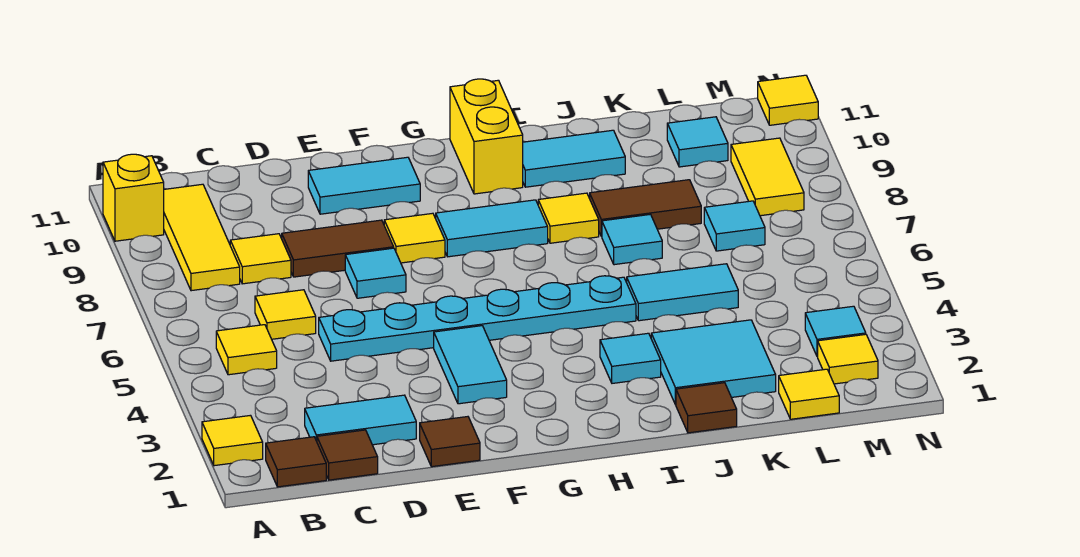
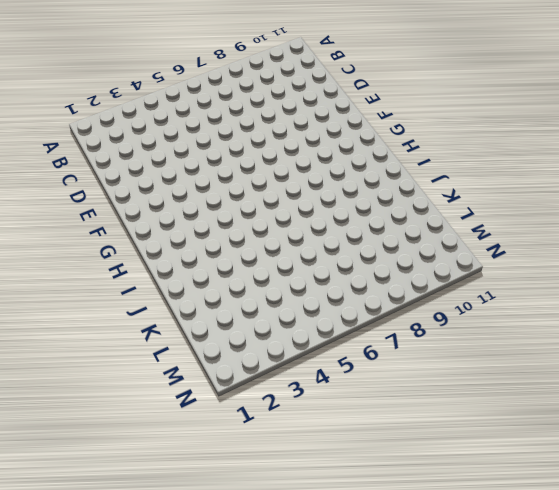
none -> yellow 1x1 tile [202,415,263,466]
none -> yellow 1x1 brick [103,154,164,241]
none -> brown 1x1 tile [266,437,326,487]
none -> yellow 1x1 tile [216,325,277,375]

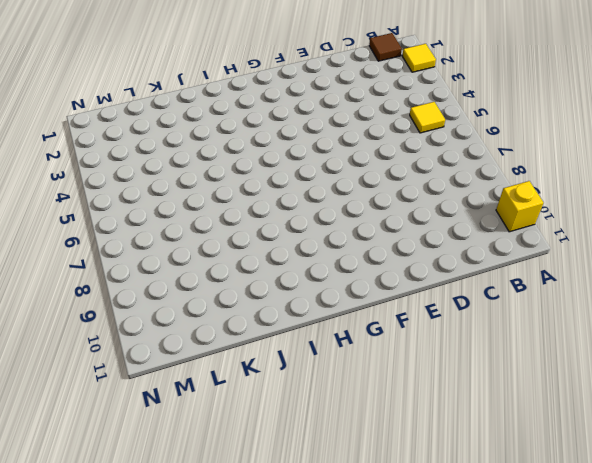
none -> yellow 1x3 tile [164,184,240,291]
none -> brown 1x1 tile [317,430,378,480]
none -> cyan 1x2 tile [305,395,416,445]
none -> yellow 1x1 tile [255,290,316,339]

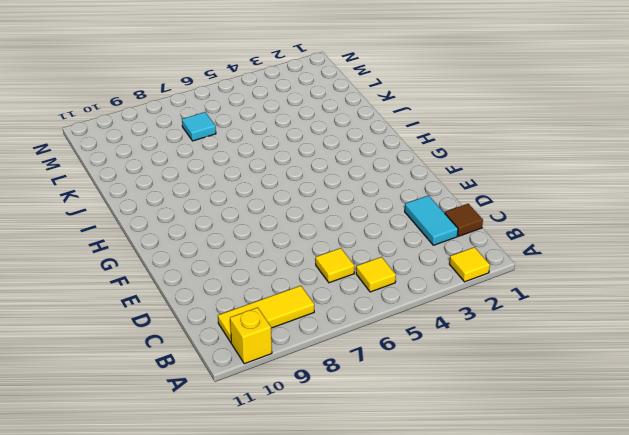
none -> brown 1x1 tile [266,437,326,487]
none -> yellow 1x1 tile [230,234,291,284]
none -> cyan 1x6 plate [319,276,636,361]
none -> brown 1x2 tile [282,220,394,277]

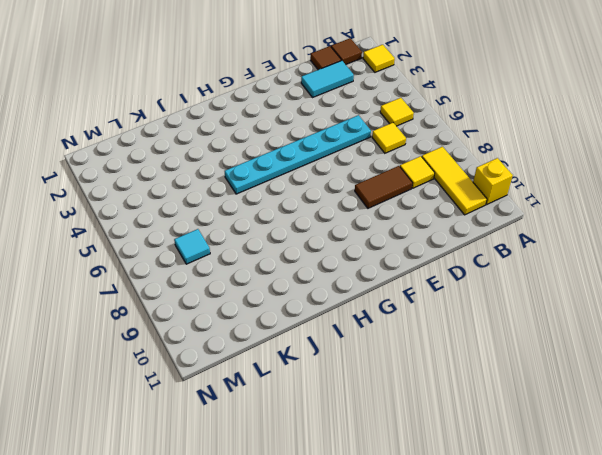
none -> brown 1x1 tile [420,417,480,467]
none -> cyan 1x1 tile [345,248,406,298]
none -> cyan 1x2 tile [308,157,420,214]
none -> cyan 1x2 tile [434,326,507,404]

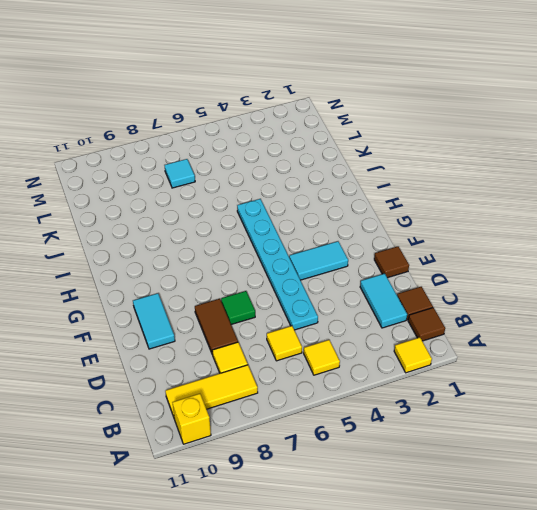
green 1x1 tile [221,291,255,324] -> cyan 1x1 tile [345,248,406,298]
none -> yellow 1x1 tile [384,213,445,263]
none -> cyan 1x2 tile [436,200,548,257]
none -> yellow 1x2 brick [450,79,523,194]
none -> cyan 1x1 tile [600,333,661,383]

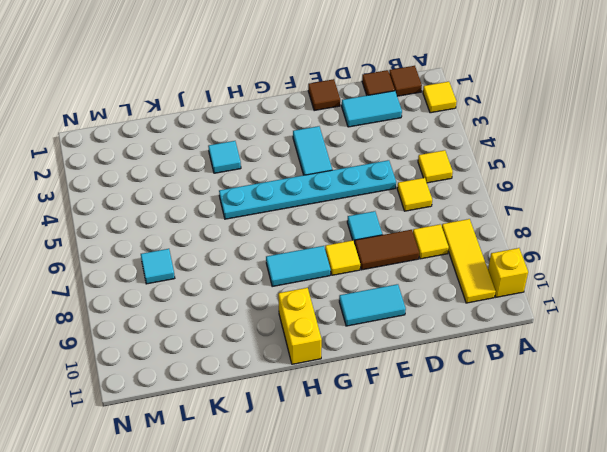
none -> yellow 1x1 tile [538,193,599,243]
none -> cyan 1x2 tile [523,130,625,187]
none -> brown 1x1 tile [676,383,737,433]
none -> cyan 2x2 tile [651,320,776,405]

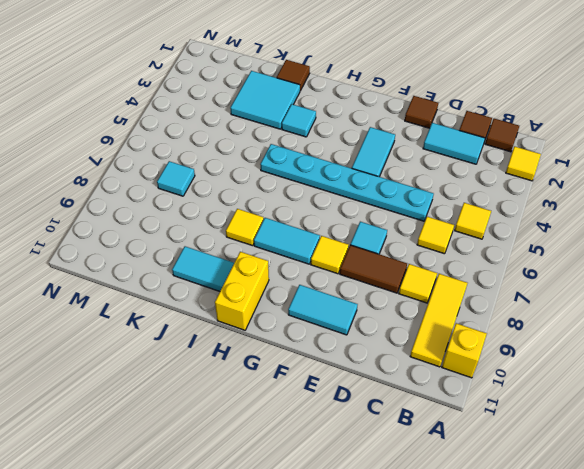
none -> cyan 1x2 tile [627,264,738,321]
none -> cyan 1x1 tile [602,214,662,265]
none -> brown 1x2 tile [590,180,701,237]
none -> yellow 1x1 tile [779,369,839,419]

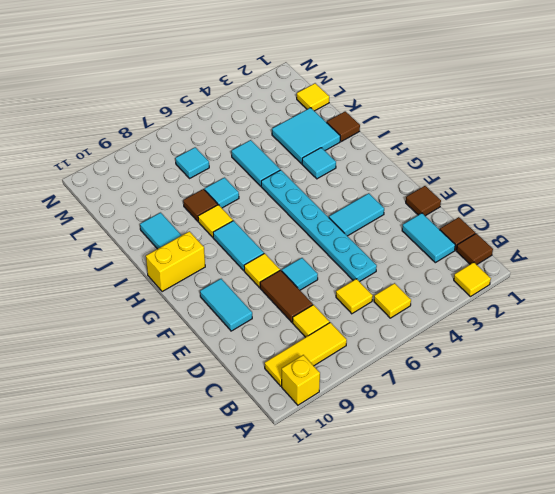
brown 1x1 tile [183,189,218,221] -> brown 1x2 tile [590,180,701,237]
none -> cyan 1x1 tile [667,117,728,167]
none -> yellow 1x1 tile [818,334,878,384]
none -> cyan 1x1 tile [805,306,866,357]
none -> yellow 1x2 tile [731,138,804,216]

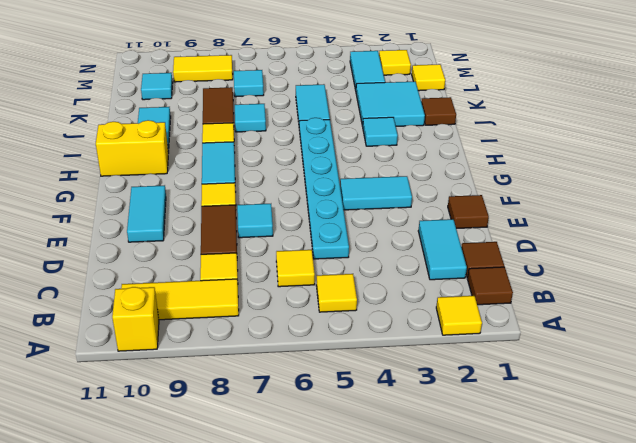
cyan 1x2 tile [350,51,385,90] -> cyan 1x1 tile [805,306,866,357]
none -> yellow 1x1 tile [758,75,818,125]

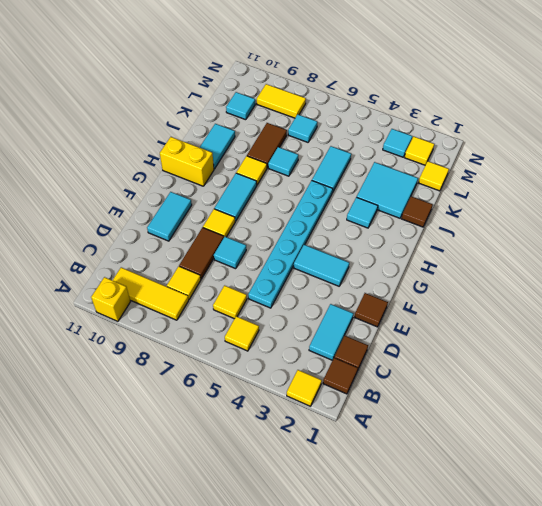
none -> yellow 1x1 tile [758,75,818,125]

